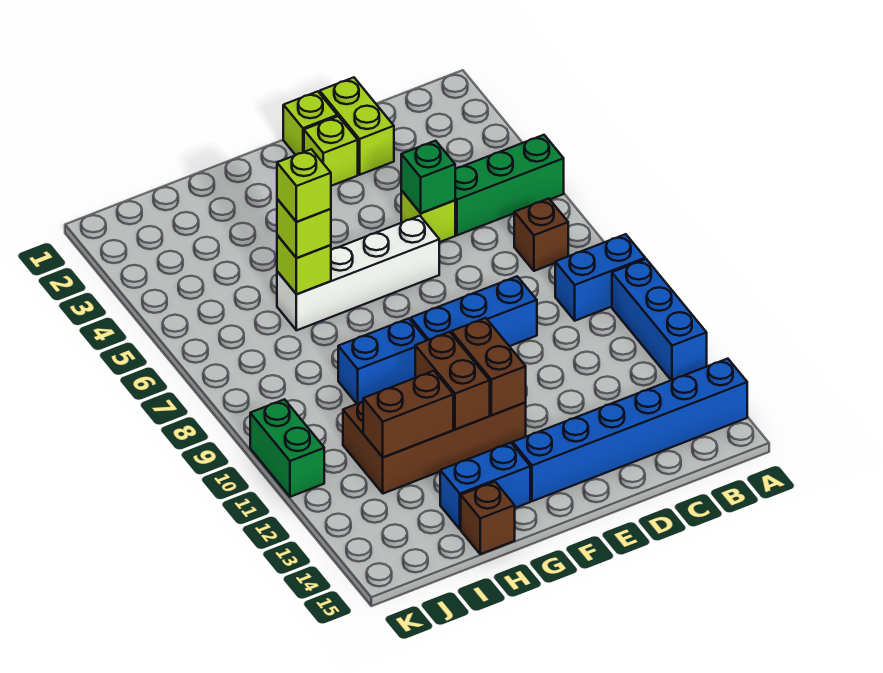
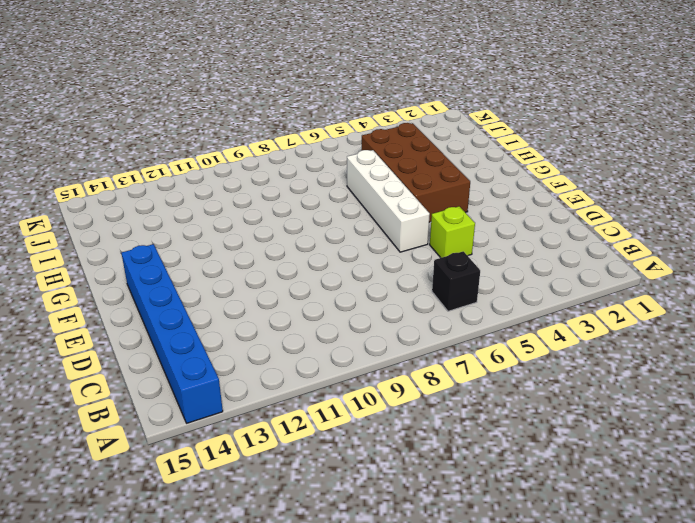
black 1x1 brick [432,251,480,311] -> none
brown 2x4 brick [361,123,470,222] -> brown 2x4 brick moved to [343,402,526,494]
none -> green 1x3 brick [455,135,564,235]
none -> blue 1x2 brick [555,234,645,321]
none -> blue 1x3 brick [612,259,707,380]

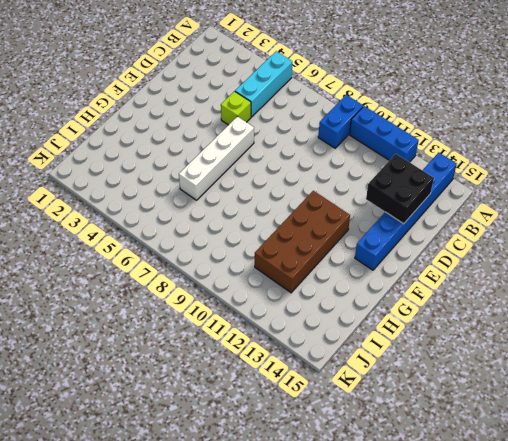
cyan 1x3 brick [235,51,292,117] -> green 1x3 brick [455,135,564,235]
black 2x2 brick [366,154,434,224] -> none
none -> brown 1x1 brick [514,199,568,271]
none -> lime 1x2 brick [320,77,394,175]
none -> blue 1x3 brick [411,276,537,346]

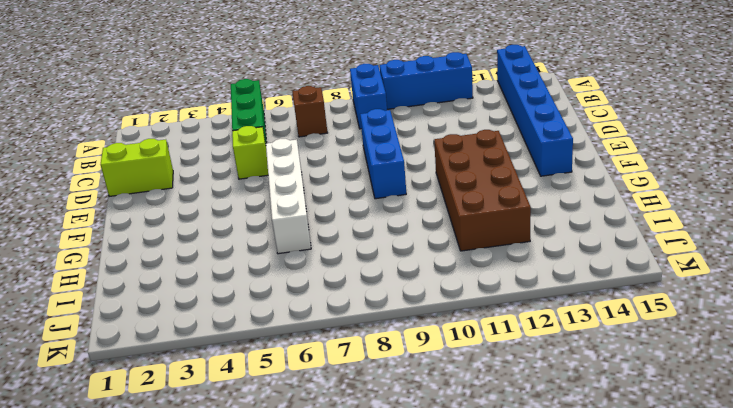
none -> lime 1x1 brick [283,91,337,155]
none -> lime 1x1 brick [304,116,358,186]
none -> blue 1x2 brick [338,318,427,404]

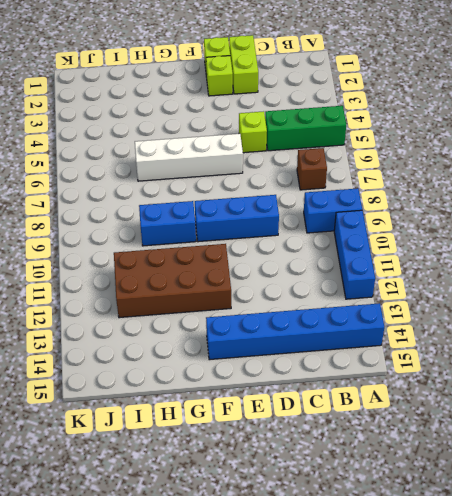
none -> blue 1x2 brick [440,443,530,529]
none -> brown 1x1 brick [461,482,515,554]
none -> green 1x2 brick [250,399,324,497]

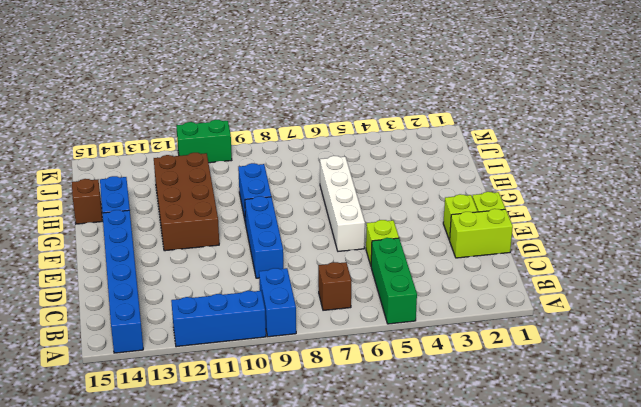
none -> green 1x1 brick [401,141,455,213]
none -> brown 1x2 brick [451,318,526,415]
none -> brown 1x2 brick [415,332,490,430]

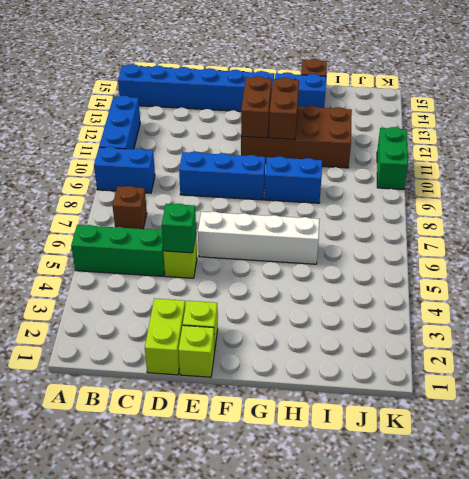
none -> lime 1x1 brick [277,235,331,294]
none -> brown 1x2 brick [363,371,453,457]
none -> lime 1x1 brick [277,199,331,258]

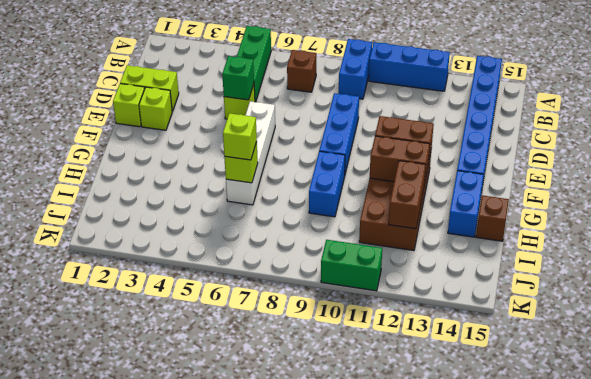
none -> lime 1x1 brick [277,149,331,222]

